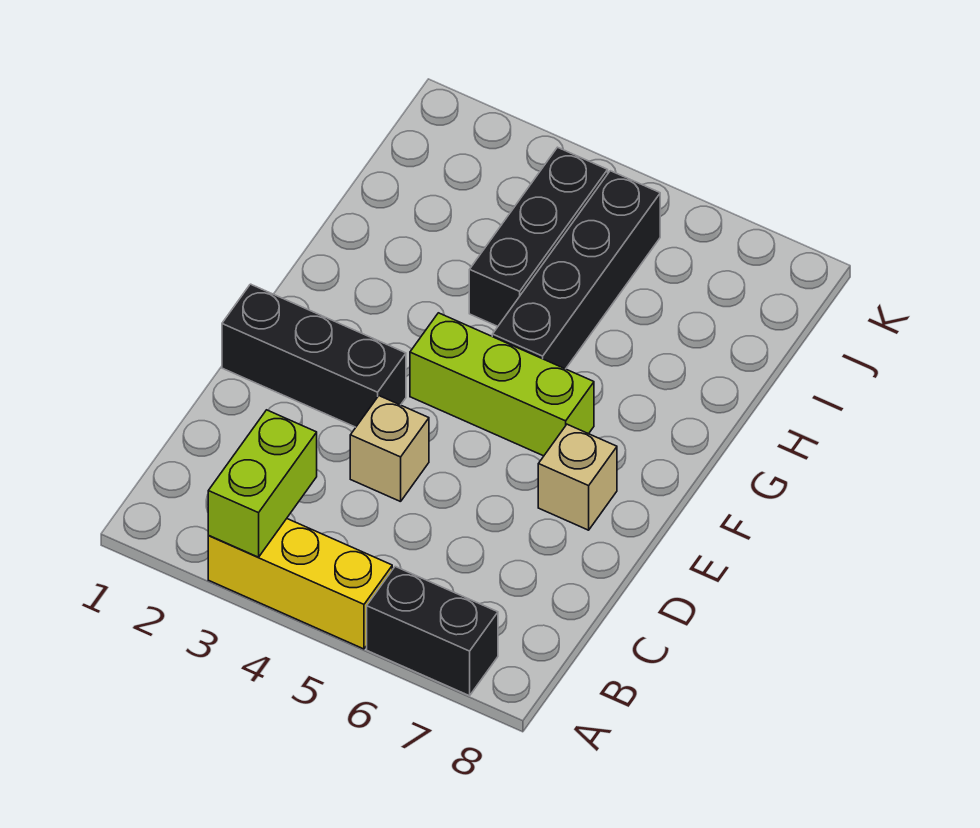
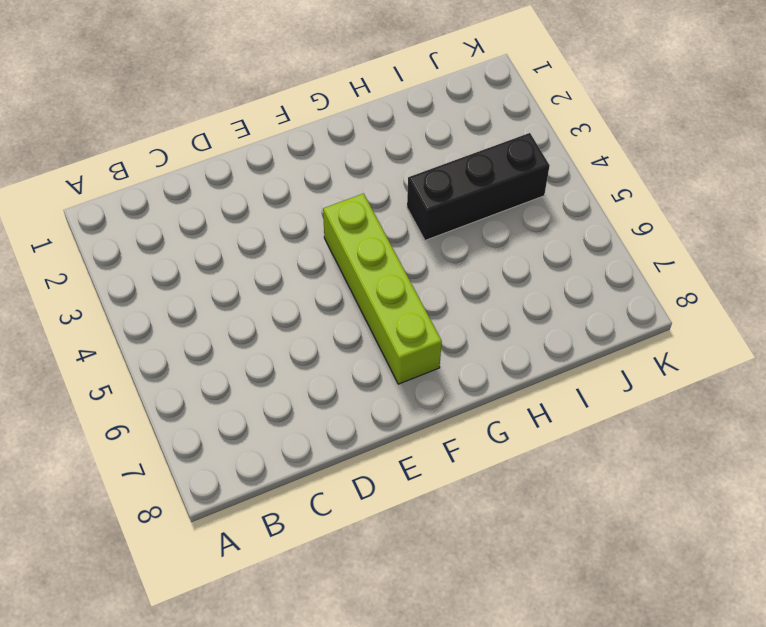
lime 1x4 brick [323,194,442,384] -> lime 1x3 brick [410,313,594,456]
none -> yellow 1x3 brick [208,519,392,649]
none -> black 1x2 brick [367,567,498,696]

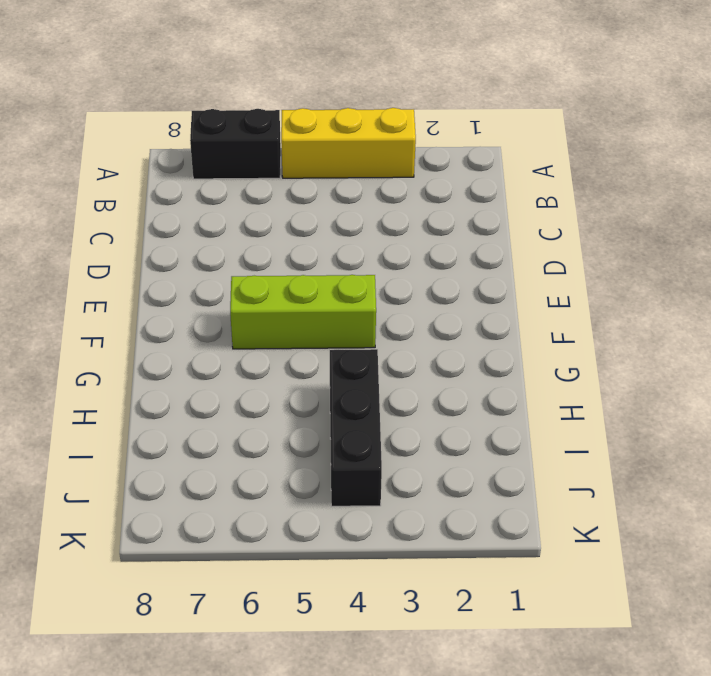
none -> tan 1x1 brick [350,396,429,502]
none -> black 1x3 brick [222,284,406,427]

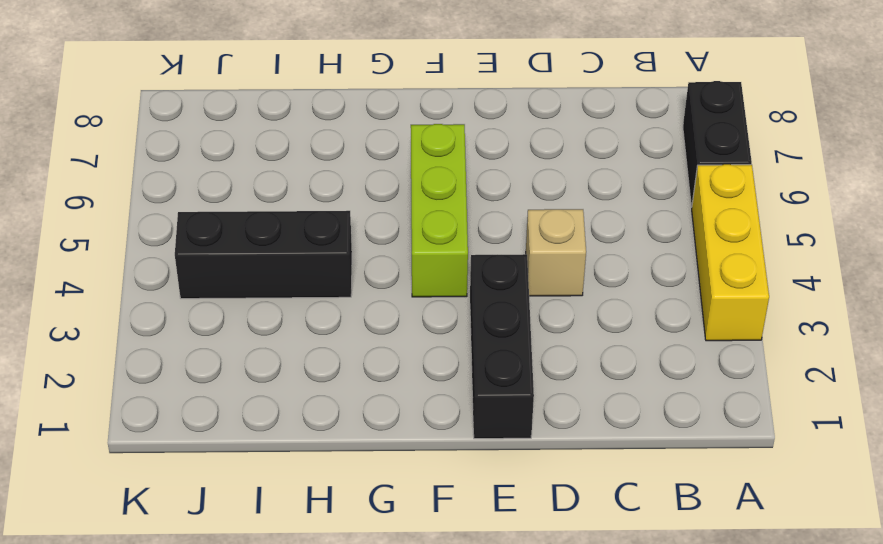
none -> tan 1x1 brick [538,424,617,530]
none -> black 1x4 brick [492,171,660,369]

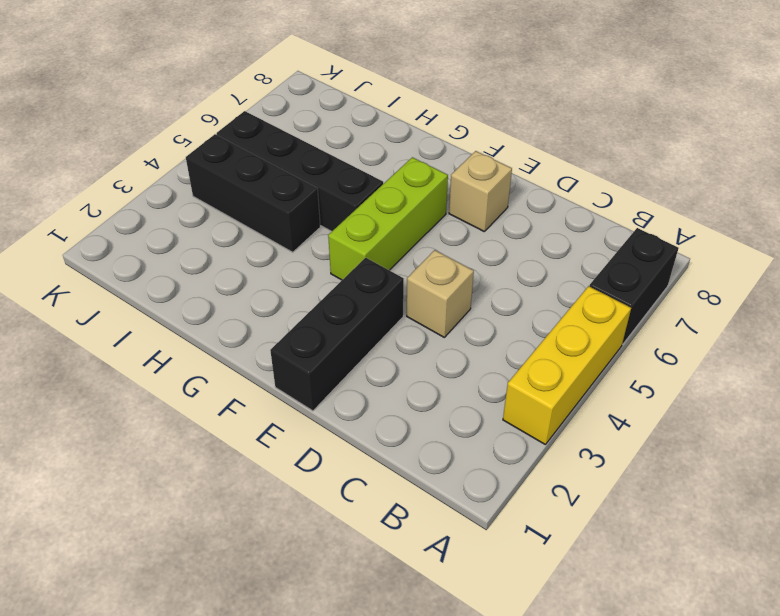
none -> lime 1x2 brick [208,410,317,557]

